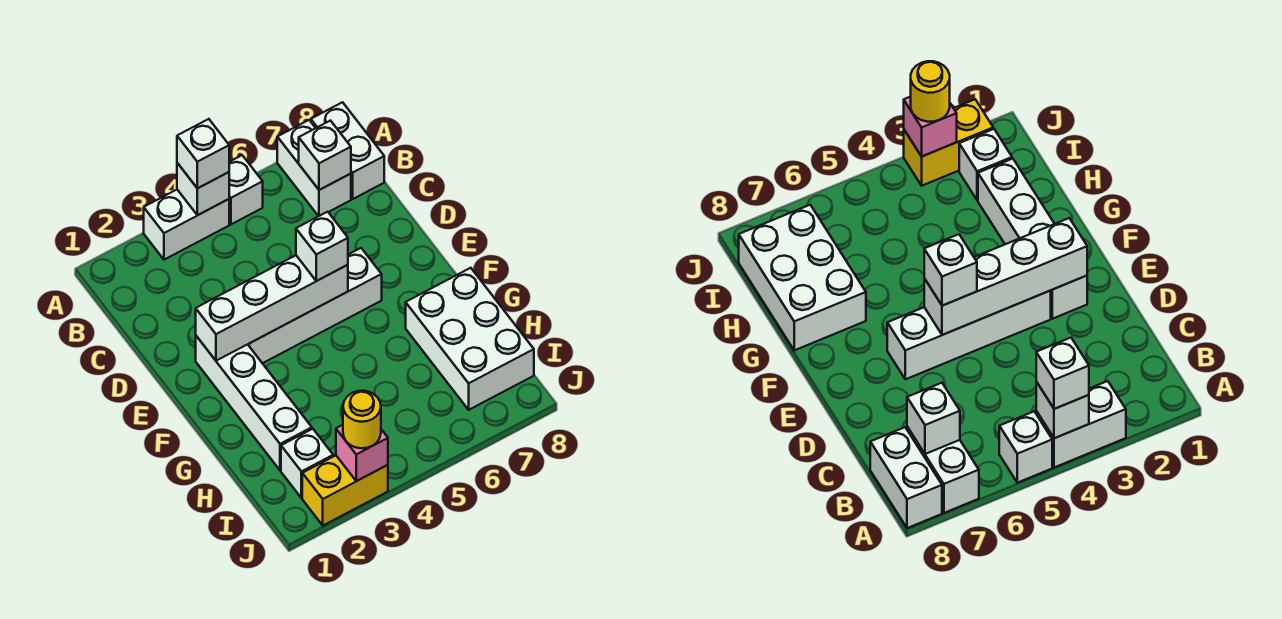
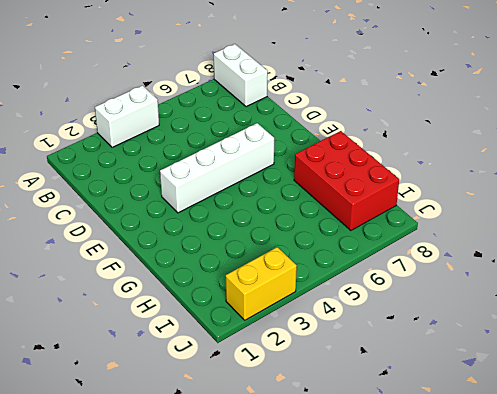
red 2x3 brick [294,131,399,230] -> white 2x3 brick [406,268,534,410]
none -> white 1x1 brick [229,155,263,224]
none -> white 1x2 brick [277,120,351,216]
none -> white 1x4 brick [196,336,312,470]

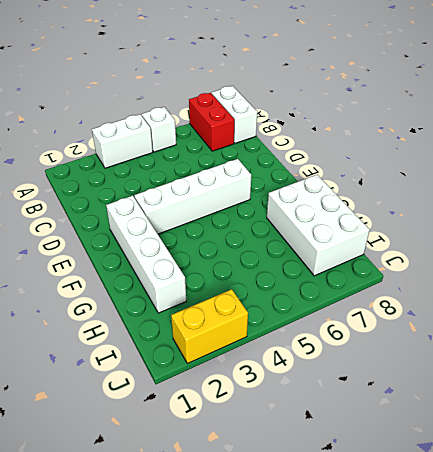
red 1x2 brick [189,93,234,151] -> white 1x2 brick [277,120,351,216]
none -> white 1x1 brick [281,429,333,498]
none -> white 1x1 brick [177,163,229,215]
none -> white 1x1 brick [299,121,351,190]

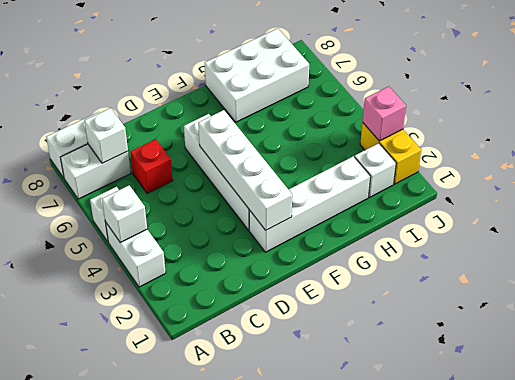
red 1x1 brick [130,139,173,193] -> none
none -> white 1x1 brick [177,119,229,188]
none -> white 1x1 brick [296,212,348,281]
none -> yellow 1x1 round brick [343,391,381,448]

